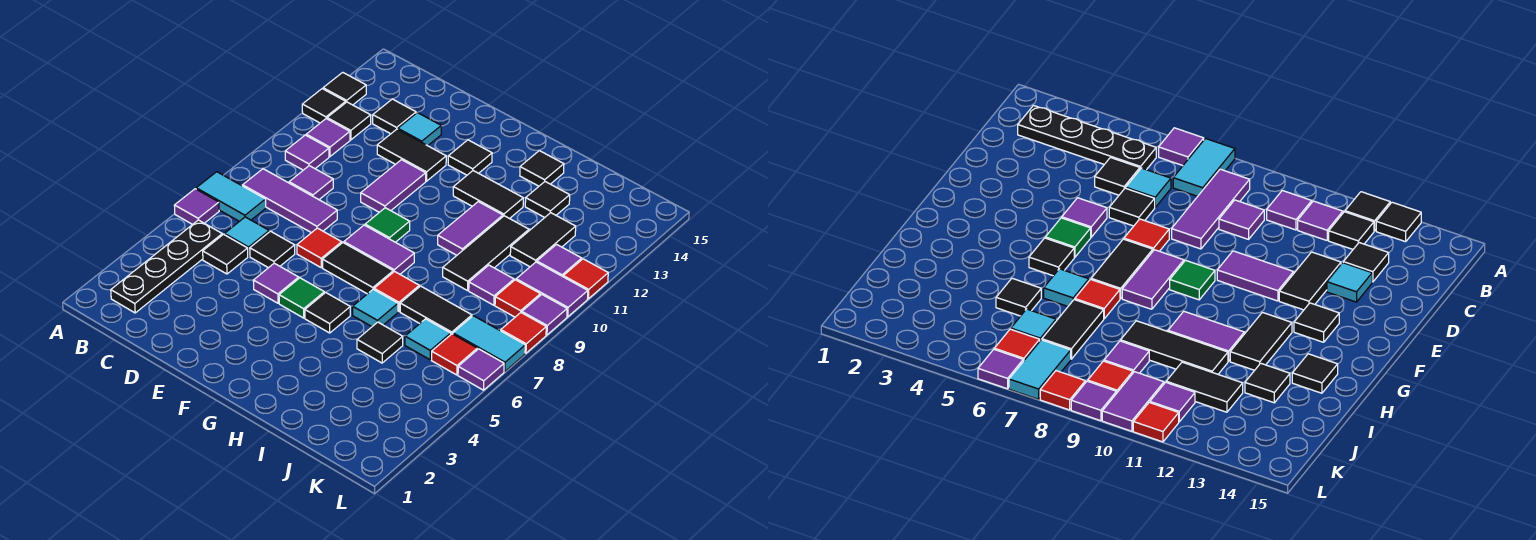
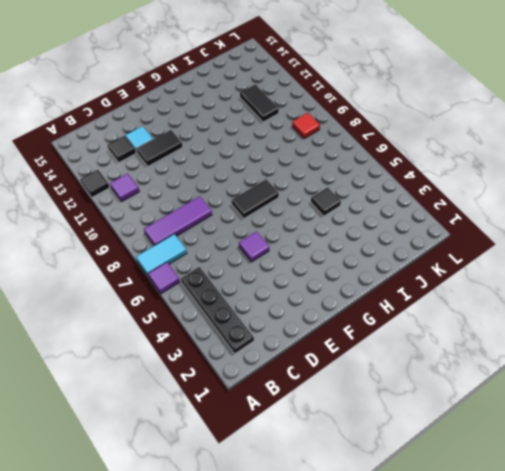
none -> black 1x1 tile [323,72,366,105]
none -> purple 1x1 tile [285,135,329,170]
none -> black 1x1 tile [327,102,371,140]
none -> black 1x1 tile [203,234,248,274]

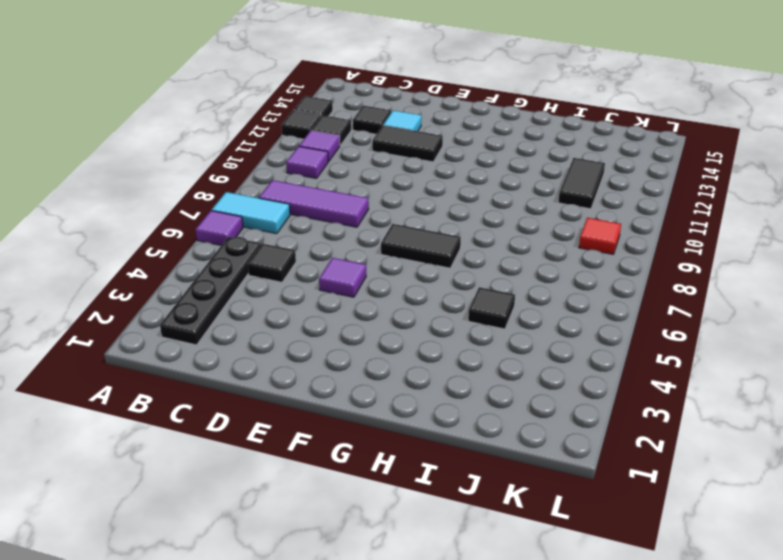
none -> cyan 1x1 tile [225,217,269,256]
none -> purple 1x1 tile [289,166,333,200]
none -> black 1x1 tile [250,231,295,268]
none -> red 1x1 tile [297,228,342,268]

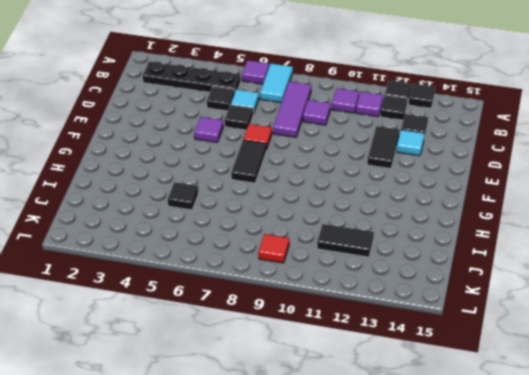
none -> purple 1x2 tile [361,160,426,212]
none -> green 1x1 tile [279,278,324,318]
none -> purple 1x2 tile [344,225,414,274]
none -> green 1x1 tile [365,208,410,242]

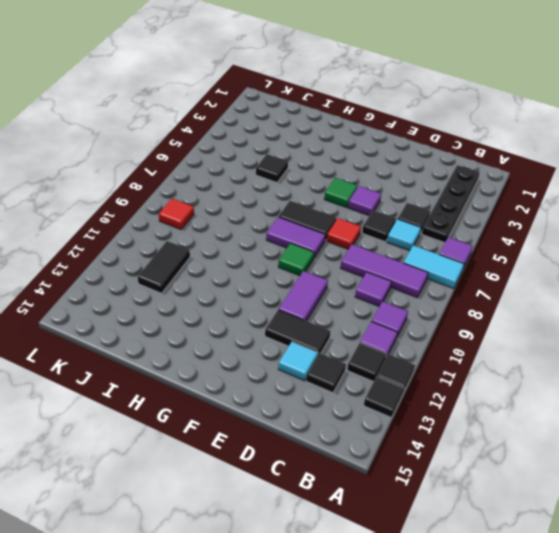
none -> black 1x1 tile [448,140,492,175]
none -> black 1x1 tile [305,293,350,333]
none -> black 1x2 tile [453,171,523,219]
none -> cyan 1x1 tile [353,289,398,327]

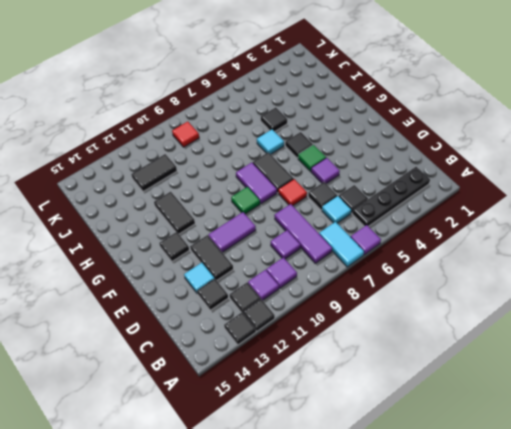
none -> red 1x1 tile [374,271,419,312]
none -> purple 1x2 tile [438,202,503,255]
none -> black 1x1 tile [520,151,564,186]
none -> black 1x2 tile [400,286,472,334]

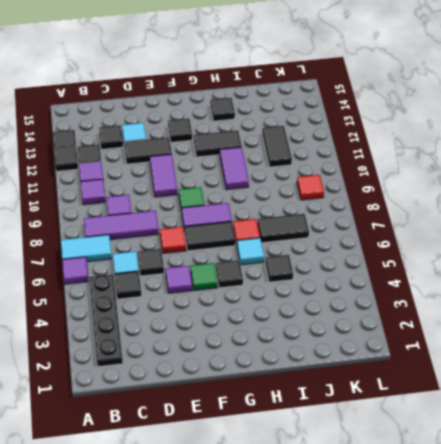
none -> black 1x3 tile [443,216,529,291]
none -> black 1x1 tile [525,182,570,217]
none -> cyan 1x1 tile [405,319,451,360]
none -> purple 1x1 tile [469,265,514,305]

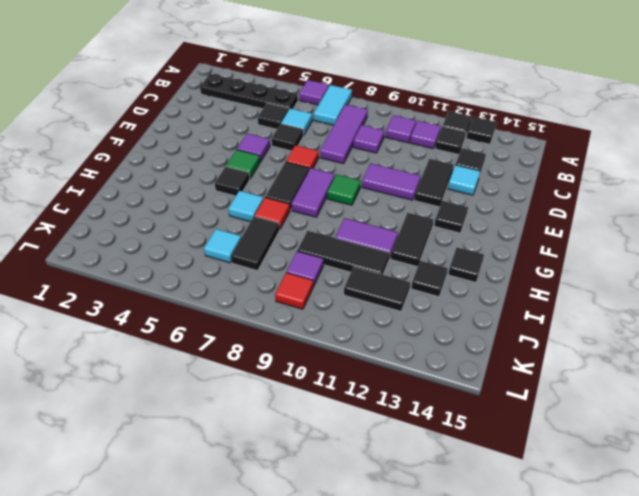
none -> black 1x1 tile [357,322,403,363]
none -> red 1x1 tile [432,334,477,375]
none -> cyan 1x2 tile [453,316,525,372]
none -> purple 1x2 tile [516,262,588,317]

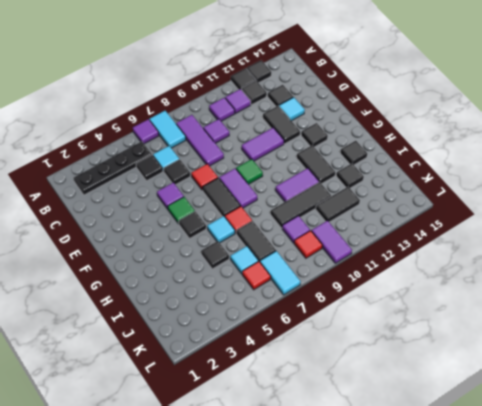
none -> purple 1x1 tile [537,244,582,276]
none -> purple 1x1 tile [458,349,504,390]
none -> red 1x1 tile [501,313,546,353]
none -> purple 1x1 tile [522,295,567,335]

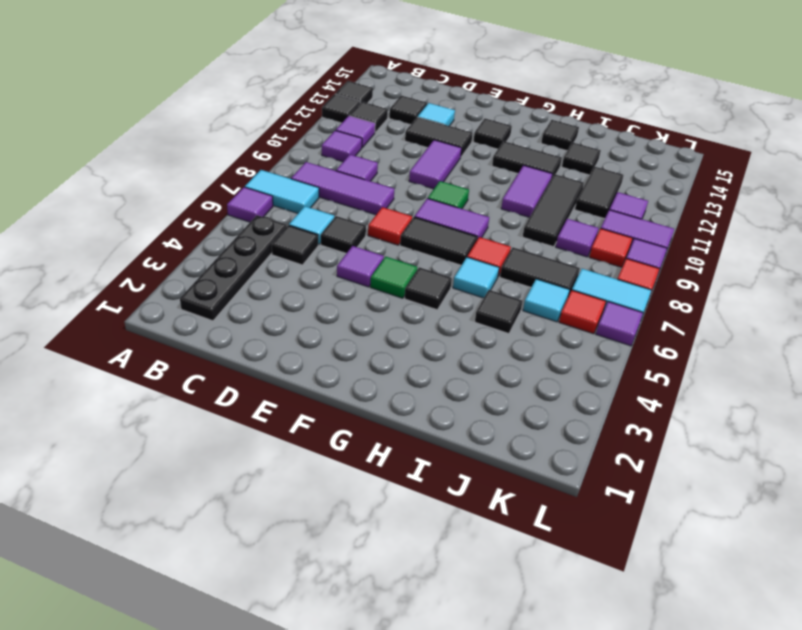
none -> red 1x1 tile [563,259,608,299]

